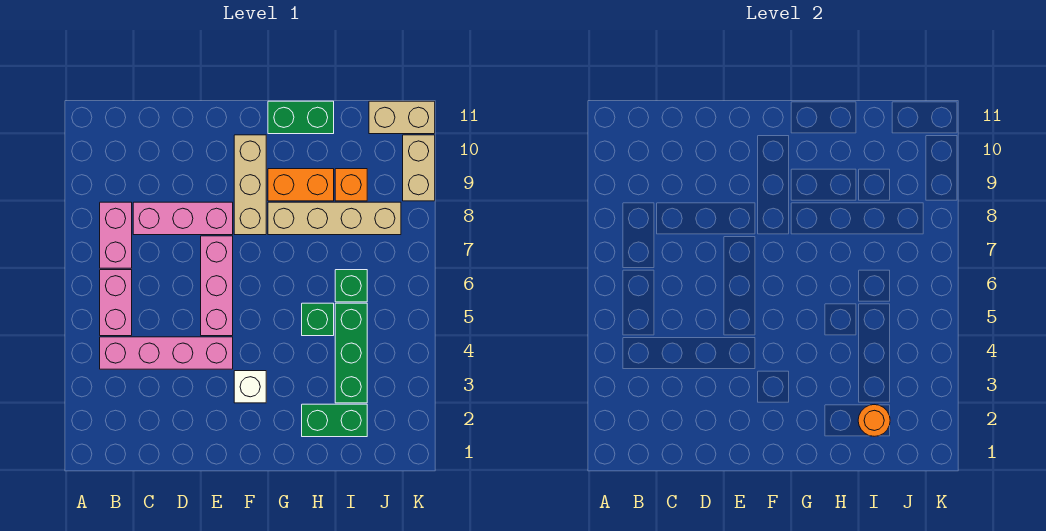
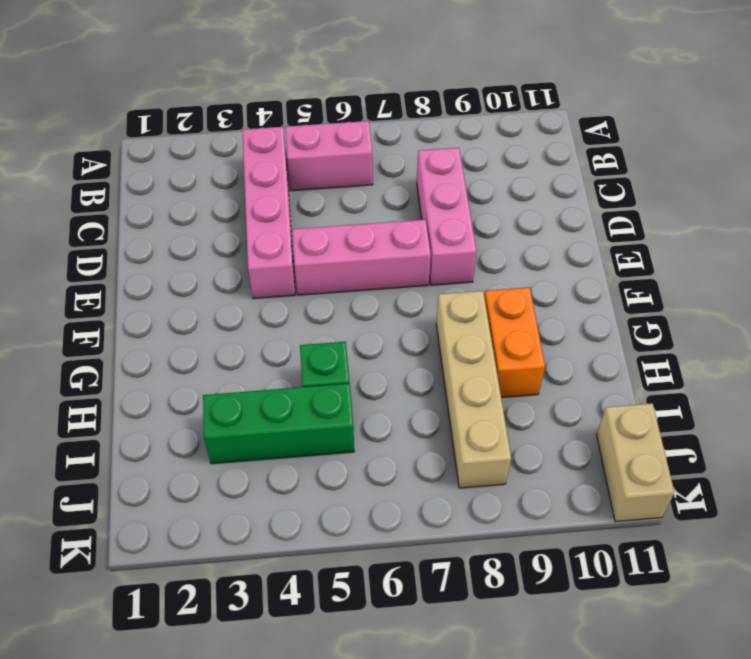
none -> pink 1x2 brick [100,202,132,268]
none -> white 1x1 brick [234,371,266,403]
none -> tan 1x3 brick [234,135,266,235]

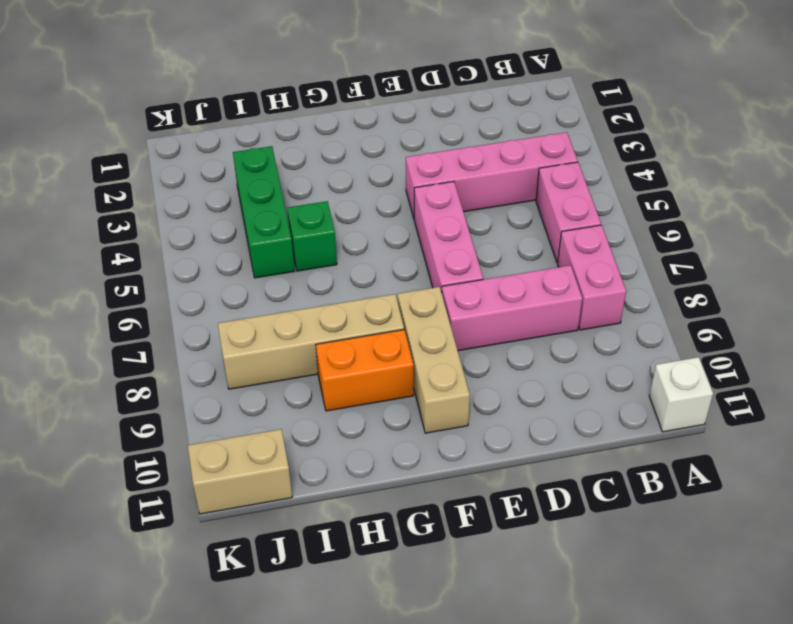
white 1x1 brick [649,357,713,432] -> white 1x1 brick moved to [234,371,266,403]
none -> green 1x2 brick [268,101,334,134]
none -> green 1x2 brick [302,404,367,437]
none -> green 1x1 brick [335,270,367,302]

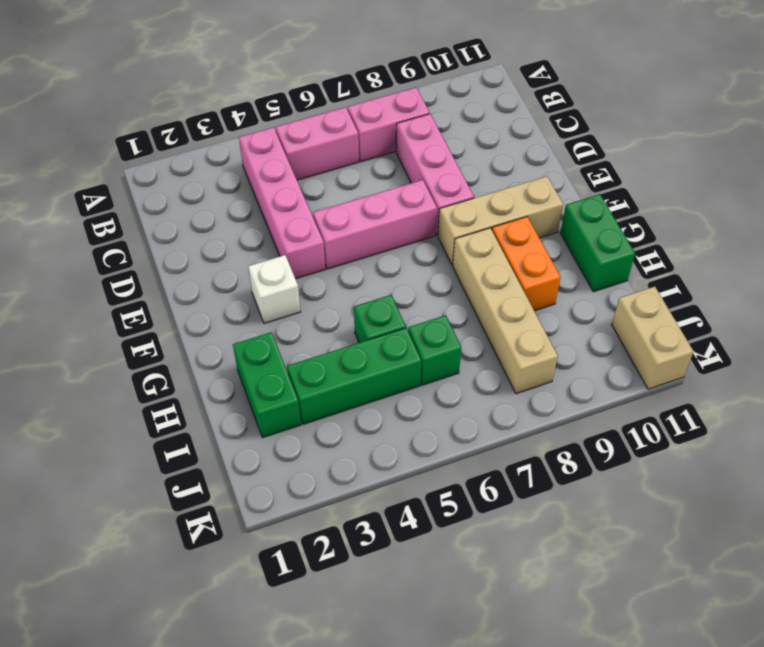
none -> orange 1x1 brick [335,169,367,201]
none -> tan 1x2 brick [403,135,435,201]
none -> orange 1x1 round brick [858,405,890,436]

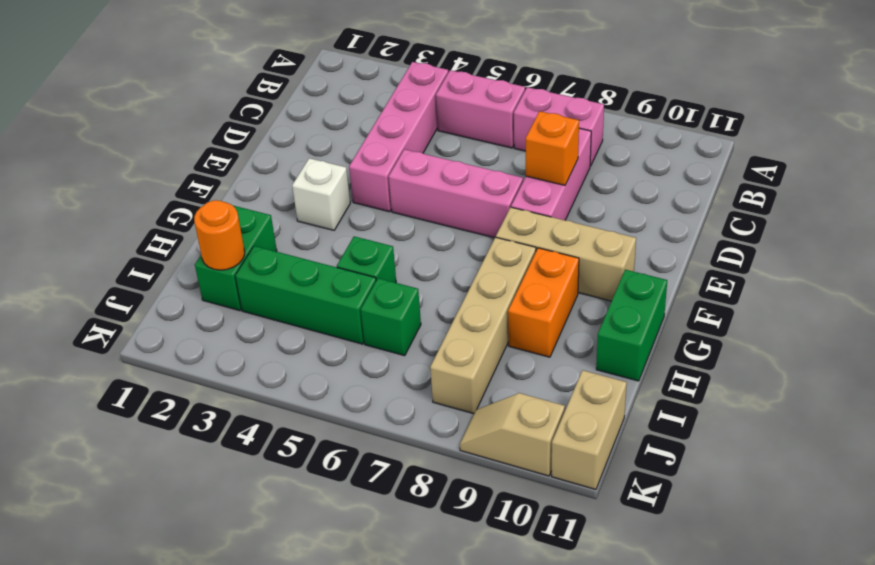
orange 1x1 brick [526,111,579,185] -> orange 1x1 brick moved to [335,169,367,201]
tan 1x2 slope [460,393,565,476] -> tan 1x2 brick [403,135,435,201]

